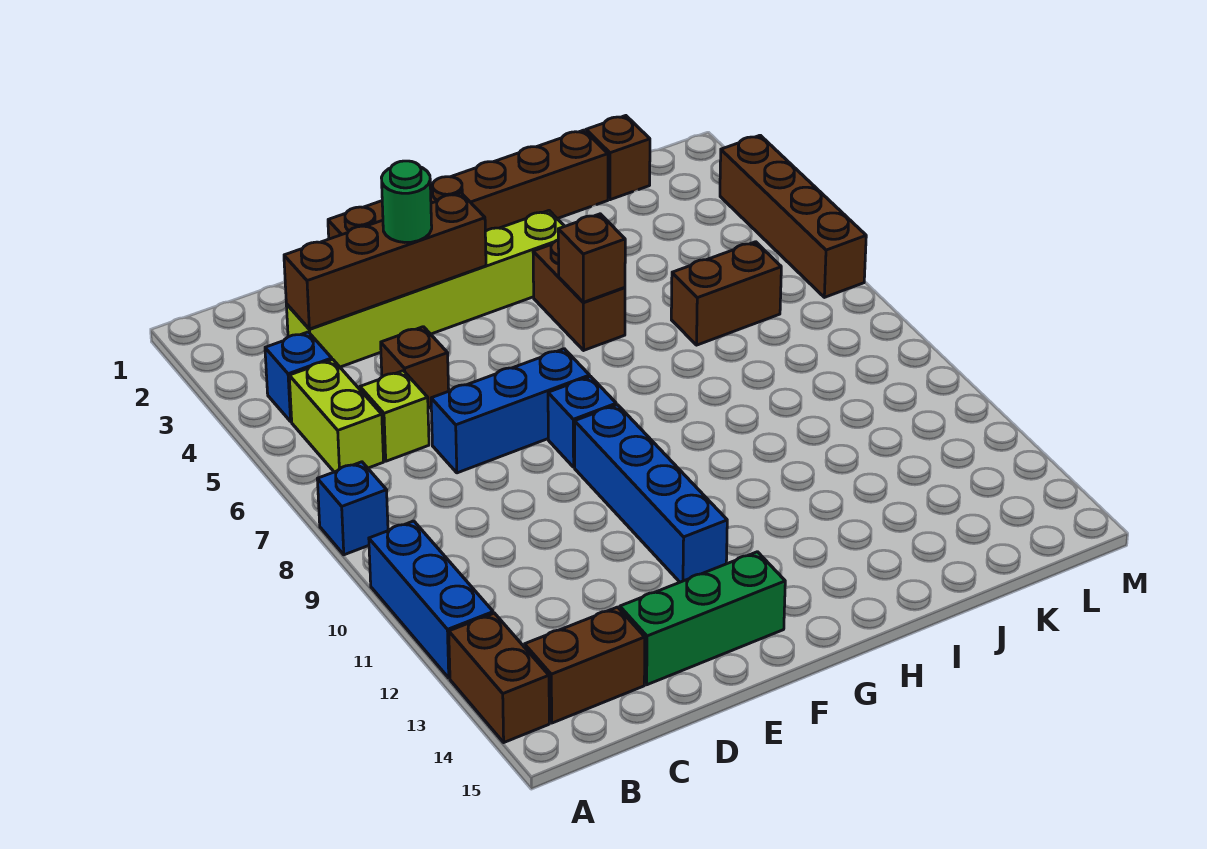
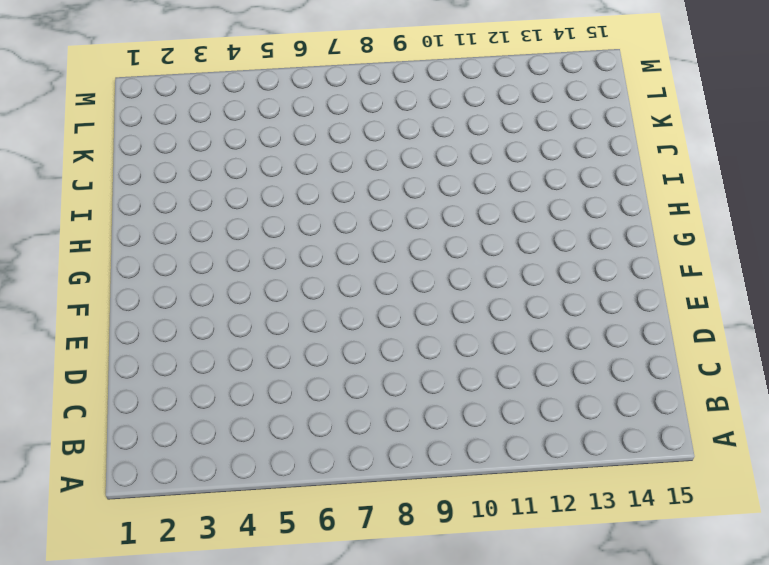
none -> blue 1x1 brick [317,462,388,555]
none -> blue 1x3 brick [369,521,493,678]
none -> brown 1x2 brick [449,613,549,742]

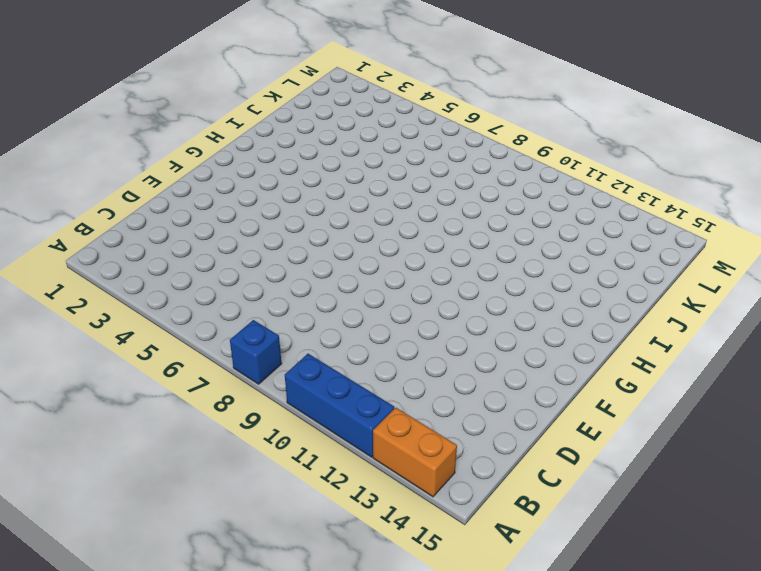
orange 1x2 brick [373,408,457,497] -> brown 1x2 brick [449,613,549,742]
none -> blue 1x1 brick [265,332,332,421]
none -> lime 1x2 brick [289,360,384,472]
none -> brown 1x2 brick [525,607,645,723]

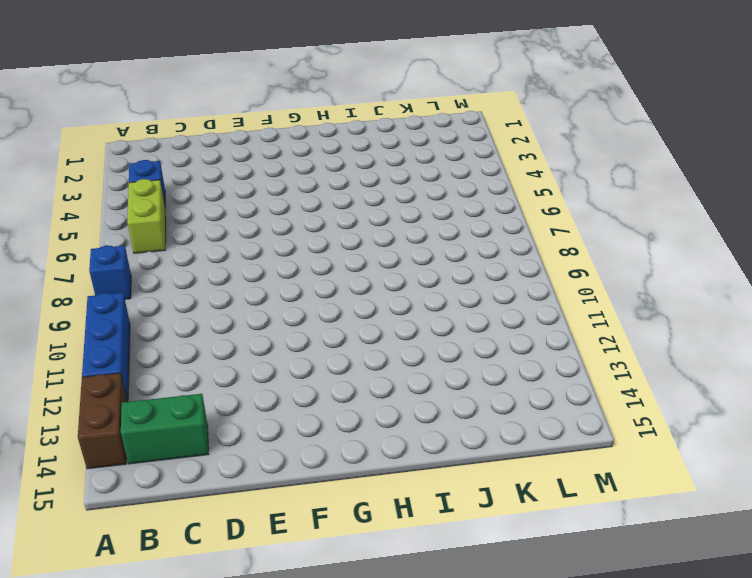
green 1x2 brick [121,394,209,464] -> brown 1x2 brick [525,607,645,723]
none -> lime 1x6 brick [286,211,565,367]
none -> lime 1x1 brick [360,371,429,461]
none -> brown 1x1 brick [381,327,449,408]

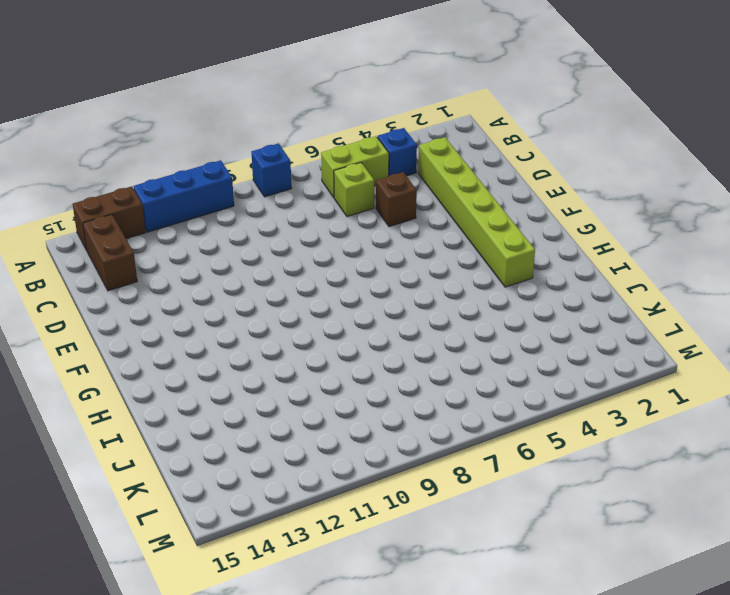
none -> blue 1x3 brick [431,349,590,473]
none -> green 1x3 brick [620,552,785,685]
none -> brown 1x6 brick [328,130,608,239]

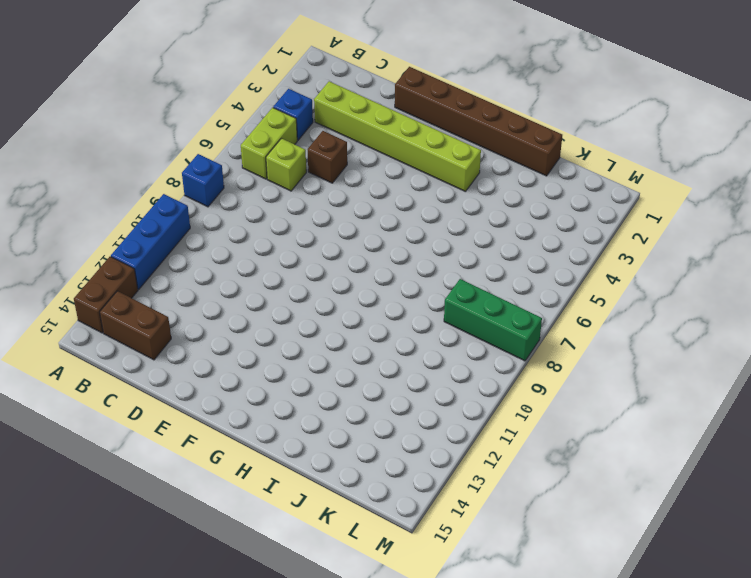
green 1x3 brick [444,279,542,361] -> green 1x3 brick moved to [620,552,785,685]
none -> blue 1x3 brick [431,349,590,473]
none -> blue 1x1 brick [548,377,616,467]
none -> blue 1x4 brick [575,405,727,582]

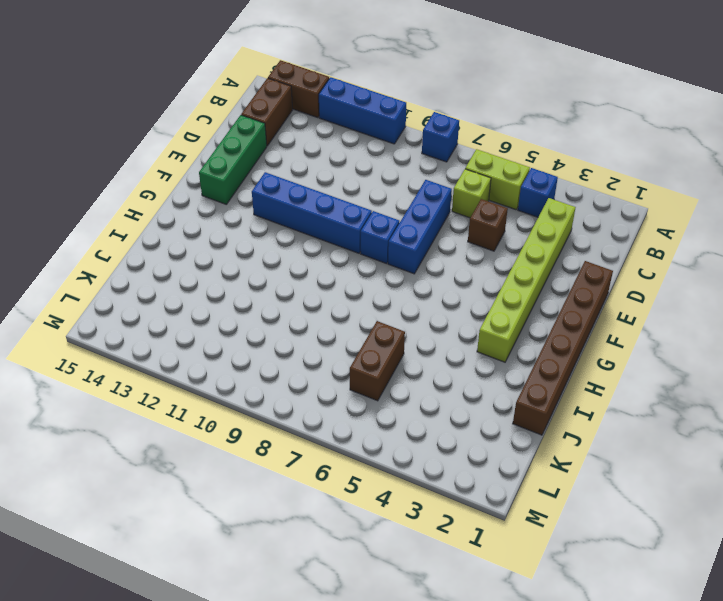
none -> brown 1x2 brick [533,240,625,350]
none -> brown 1x1 brick [586,116,650,200]
none -> brown 1x4 brick [720,135,866,297]

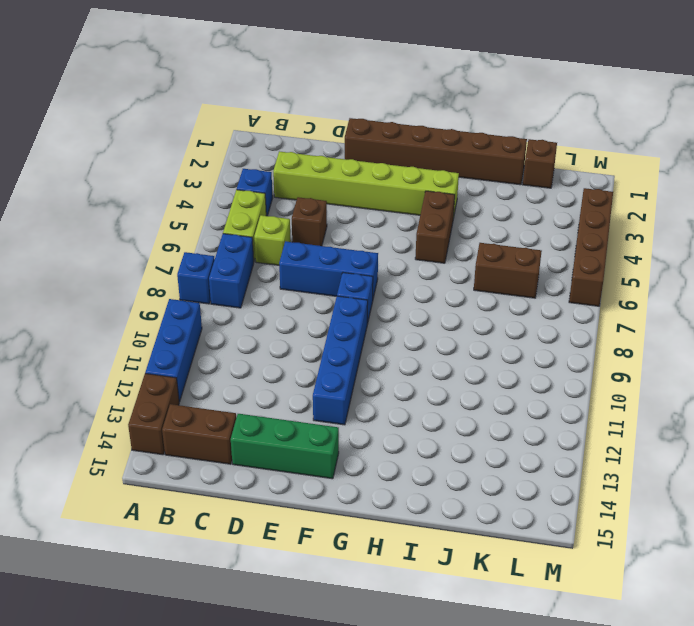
blue 1x2 brick [209,234,254,308] -> none
none -> brown 1x4 brick [284,193,486,329]
none -> brown 1x1 brick [558,214,625,302]
none -> green 1x1 round brick [381,161,432,242]

